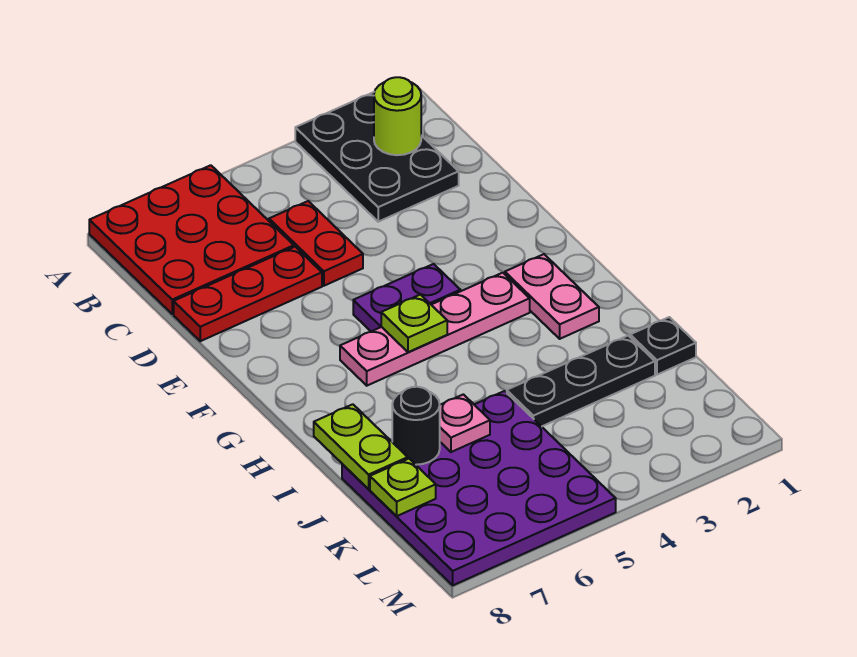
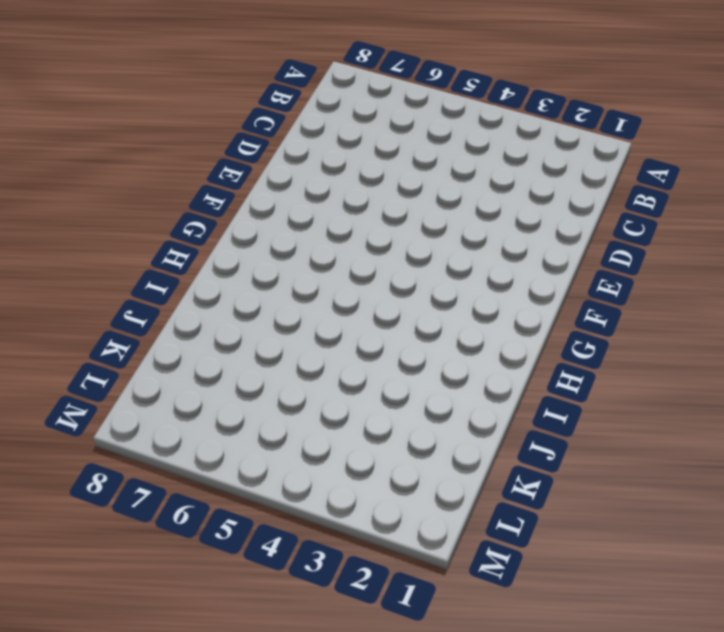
none -> black 2x3 plate [295,92,459,222]
none -> red 3x3 plate [89,165,294,314]
none -> red 1x2 plate [269,201,363,286]

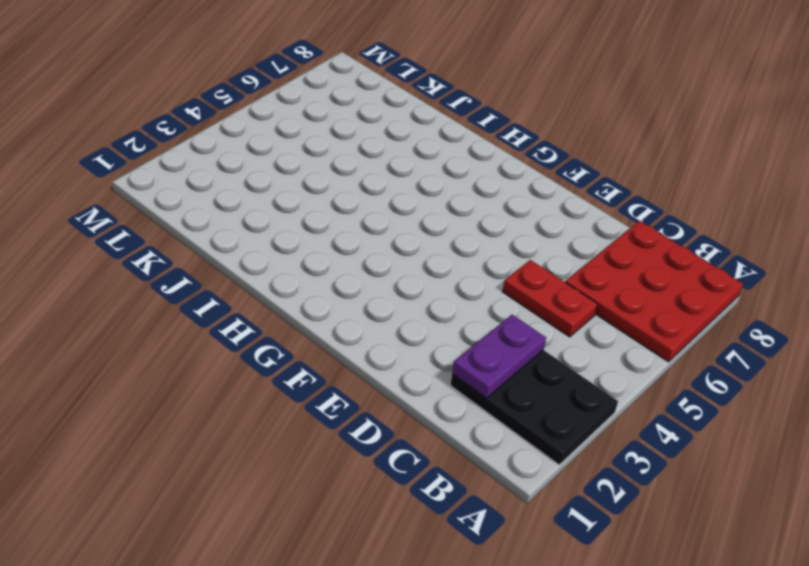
purple 1x2 plate [452,315,546,398] -> purple 1x2 plate moved to [353,264,460,331]
none -> red 1x3 plate [174,247,322,341]
none -> pink 1x2 plate [505,254,599,339]
none -> pink 1x4 plate [340,273,530,386]

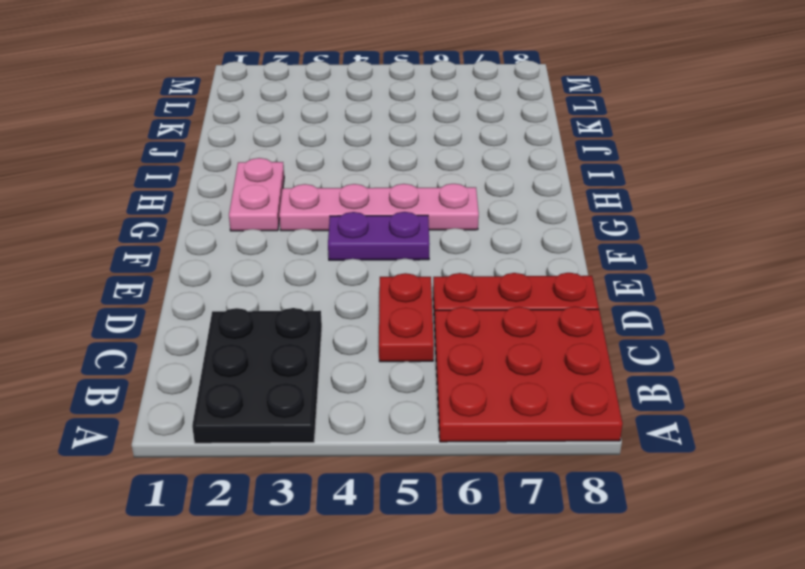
none -> black 1x1 plate [630,317,696,375]
none -> black 1x3 plate [507,336,655,426]
none -> purple 4x4 plate [342,391,616,585]

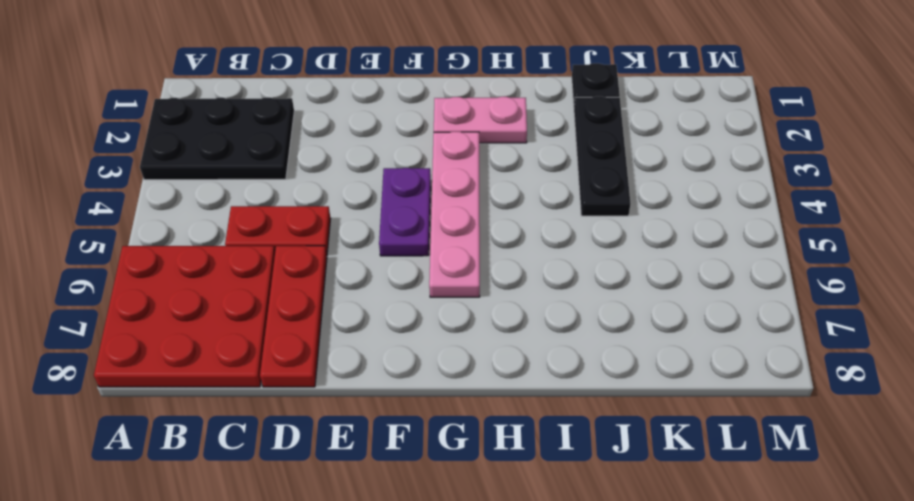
none -> purple 4x4 plate [342,391,616,585]
none -> lime 1x1 round brick [374,77,421,155]
none -> lime 1x1 plate [381,294,447,352]

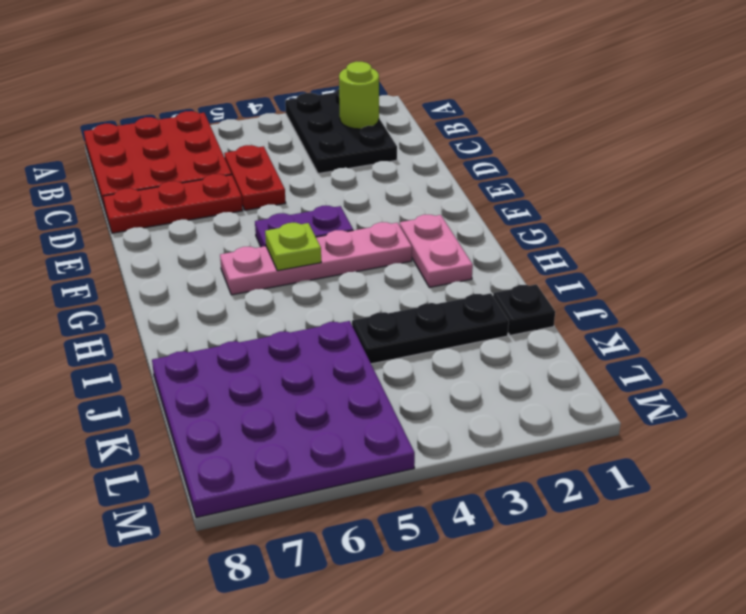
none -> lime 1x2 plate [314,404,408,489]
none -> pink 1x1 plate [440,394,490,452]
none -> black 1x1 round brick [392,387,440,465]

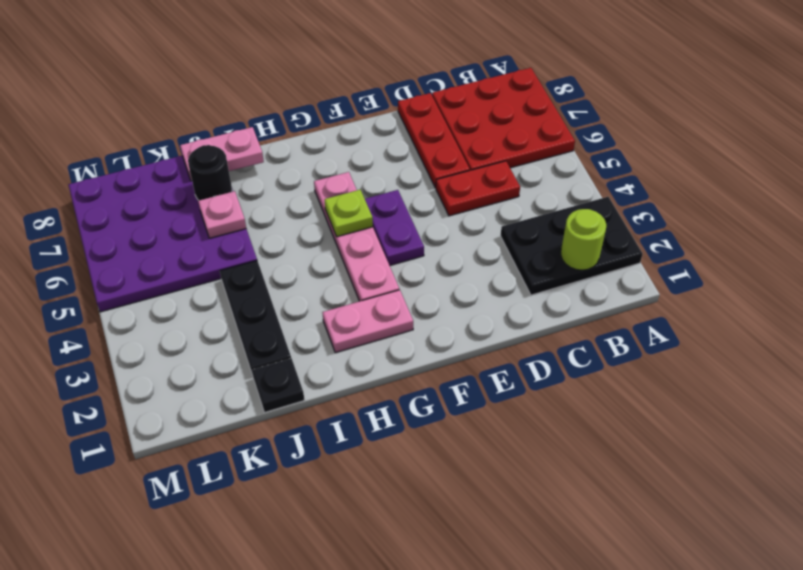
pink 1x2 plate [180,127,264,181] -> lime 1x2 plate [314,404,408,489]
none -> lime 1x1 plate [370,459,436,516]

